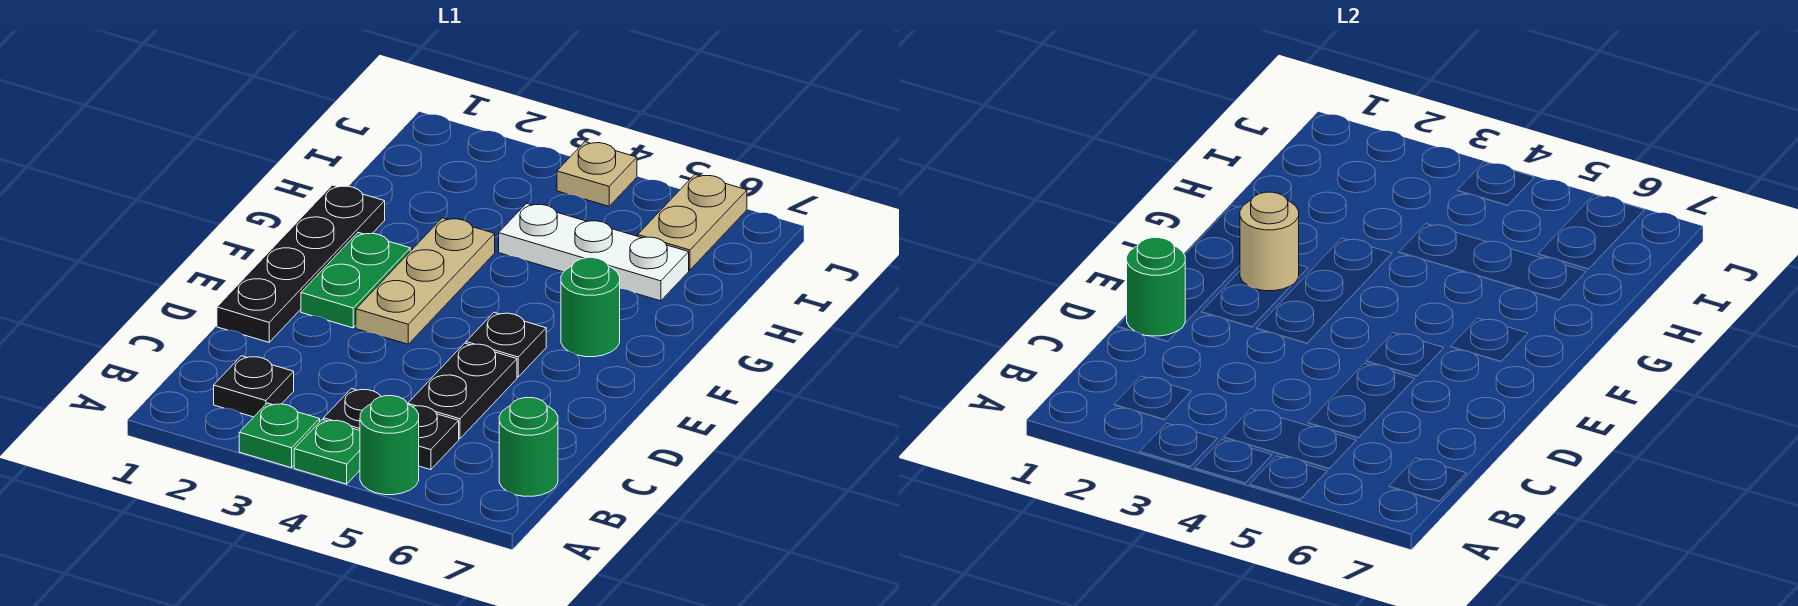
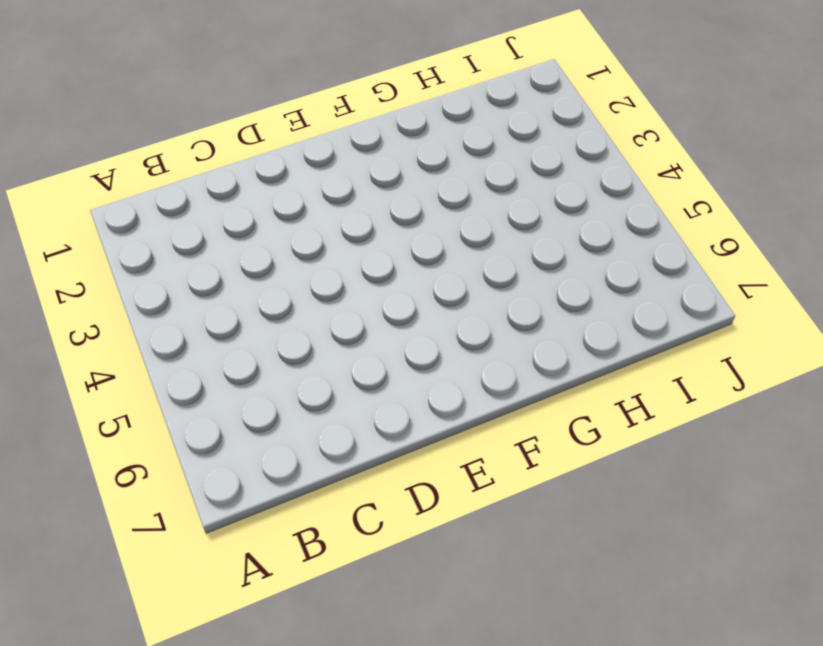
none -> green 1x1 plate [239,403,320,468]
none -> green 1x1 plate [294,419,360,484]
none -> green 1x1 round brick [360,396,419,495]

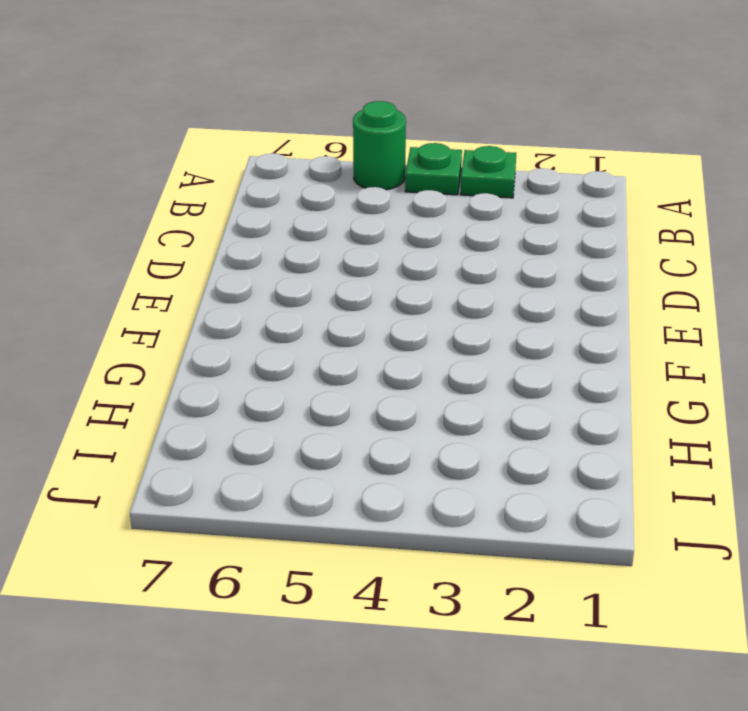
none -> black 1x1 plate [214,356,294,417]
none -> black 1x2 plate [324,389,459,470]
none -> green 1x1 round brick [499,398,558,496]

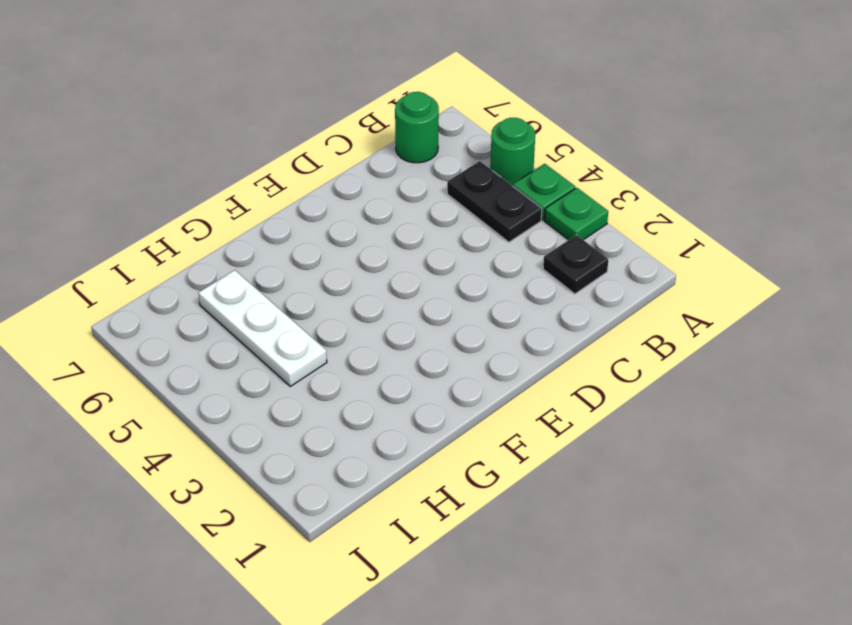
none -> black 1x2 plate [408,343,517,439]
none -> black 1x4 plate [217,185,385,342]
none -> green 1x2 plate [301,232,410,328]

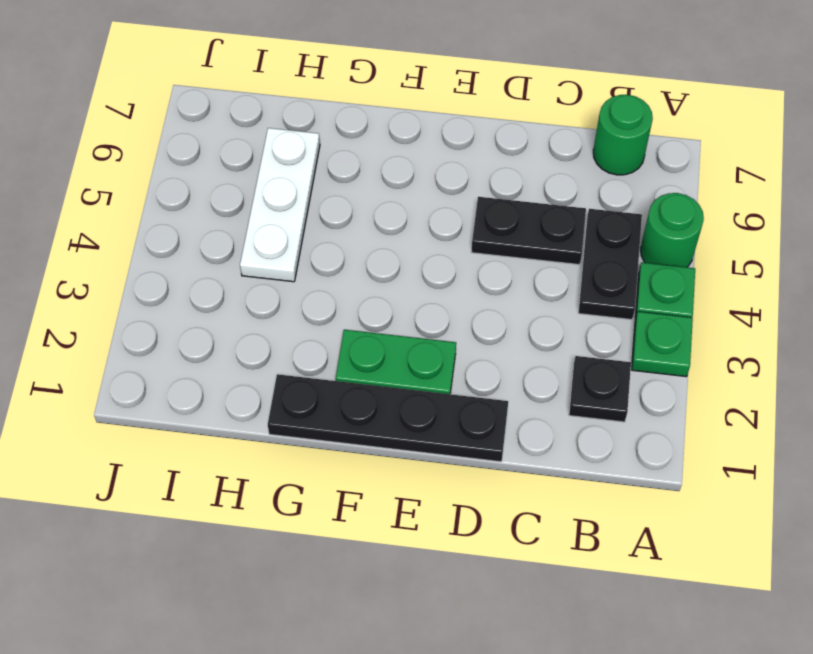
none -> tan 1x3 plate [356,218,495,344]
none -> black 1x1 plate [466,312,546,377]
none -> green 1x1 round brick [561,258,620,357]

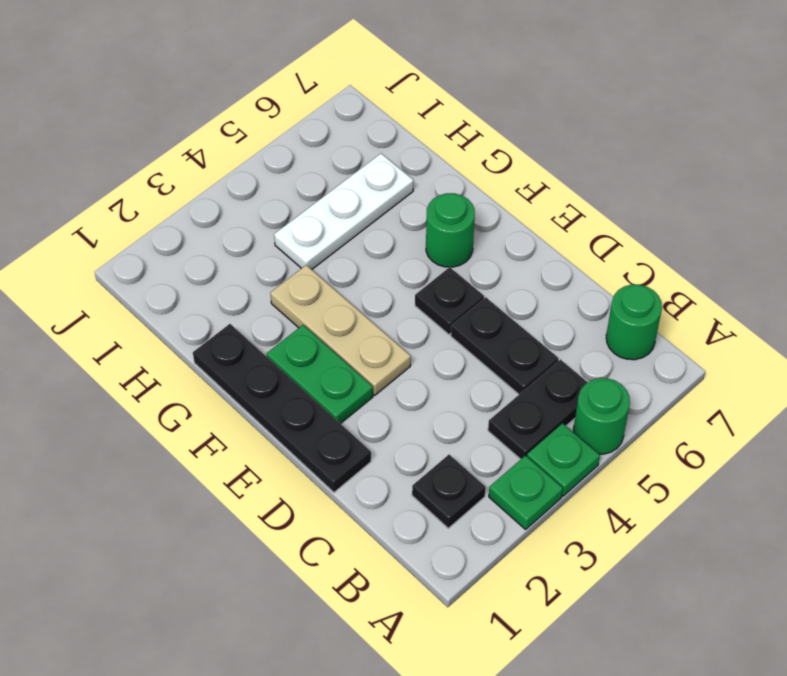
none -> tan 1x2 plate [638,175,747,270]
none -> tan 1x1 plate [557,142,637,206]
none -> green 1x1 round brick [1127,238,1185,336]

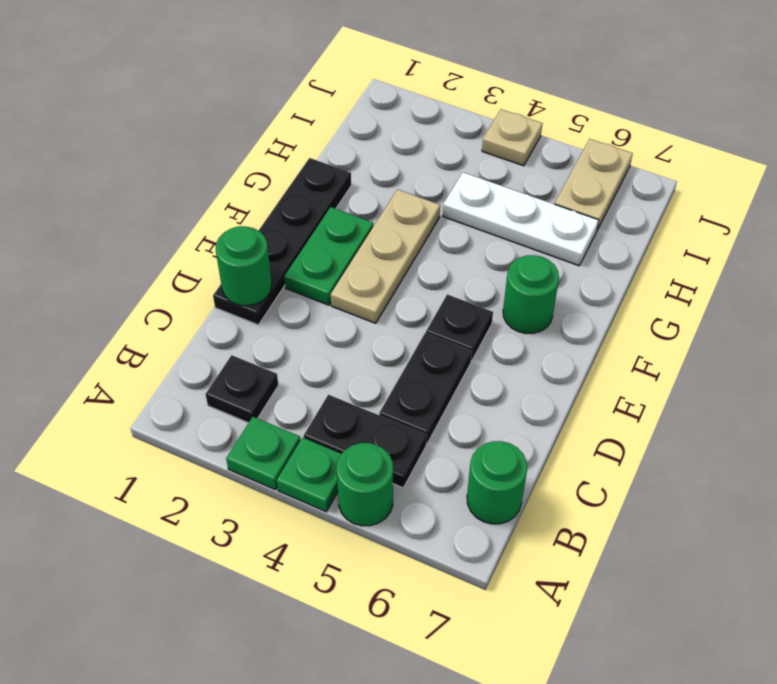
none -> tan 1x1 round brick [1240,192,1299,291]

